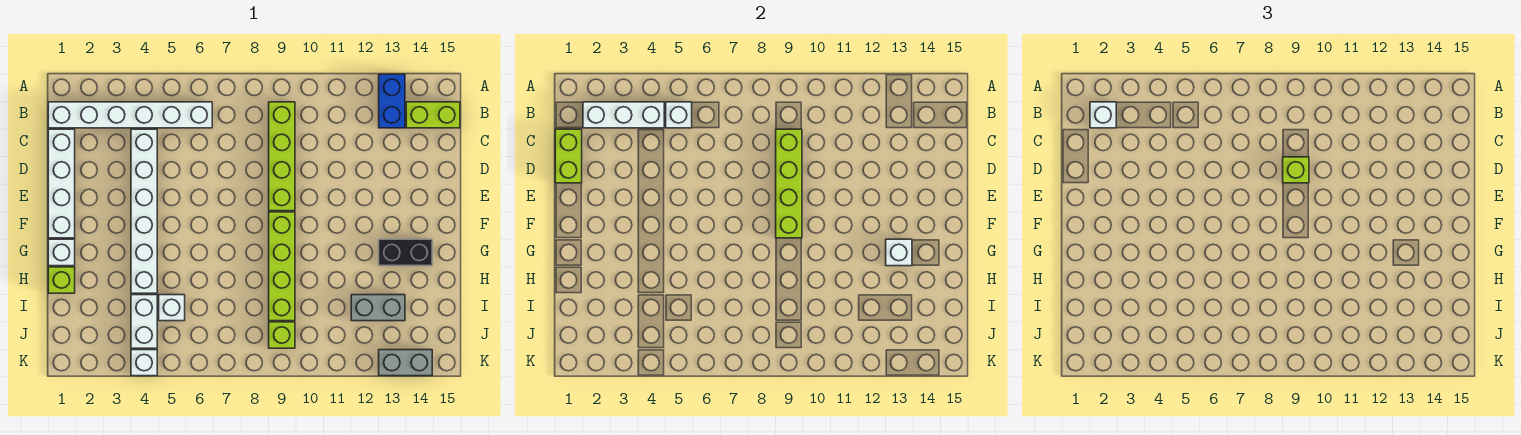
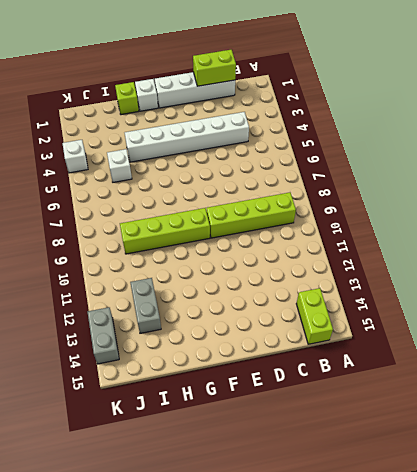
none -> blue 1x2 brick [379,74,405,128]
none -> white 1x6 brick [48,102,212,128]
none -> black 1x2 brick [379,239,432,266]

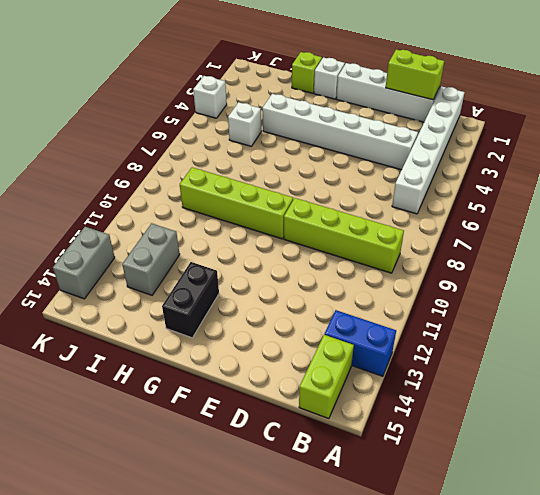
none -> white 1x2 brick [131,295,157,348]
none -> lime 1x1 brick [269,322,295,348]
none -> white 1x3 brick [583,102,664,128]

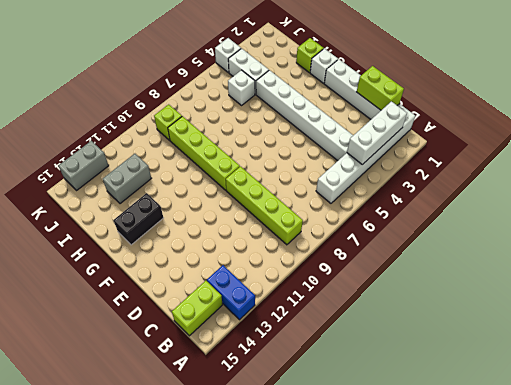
none -> white 1x1 brick [666,102,692,128]
none -> lime 1x4 brick [776,129,802,238]
none -> white 1x1 brick [886,239,912,266]

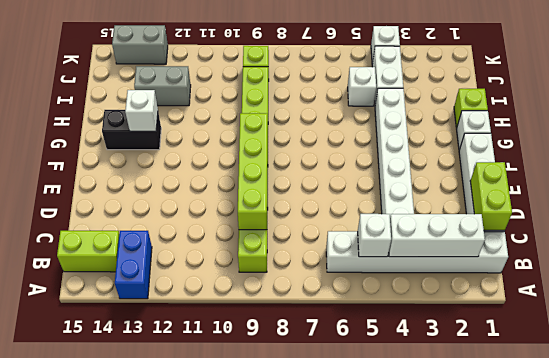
none -> white 1x1 brick [1090,102,1116,128]
none -> lime 1x1 brick [1283,157,1309,183]

